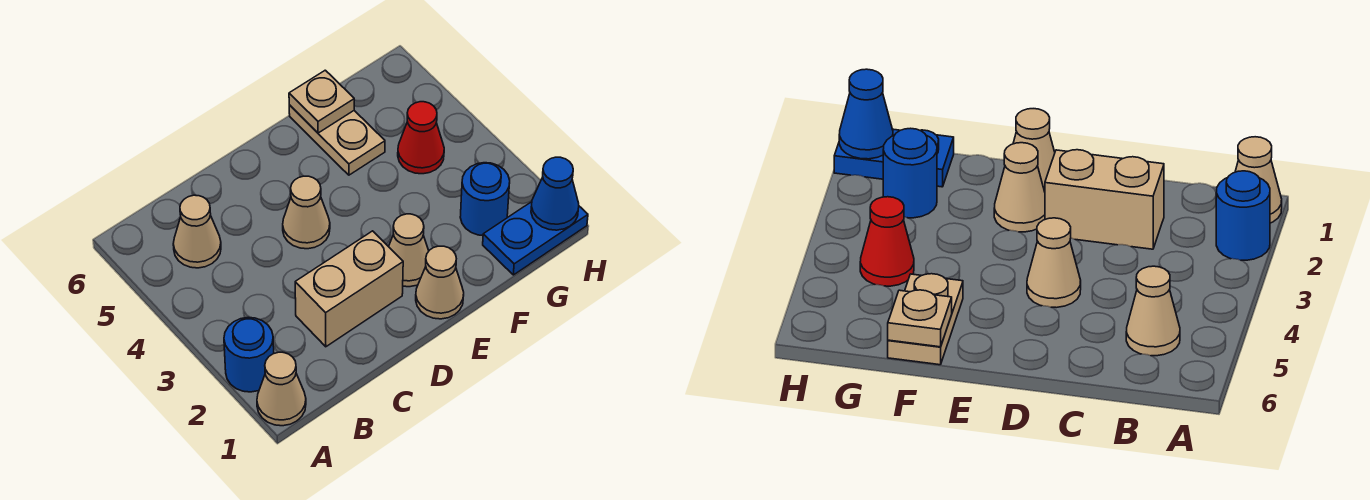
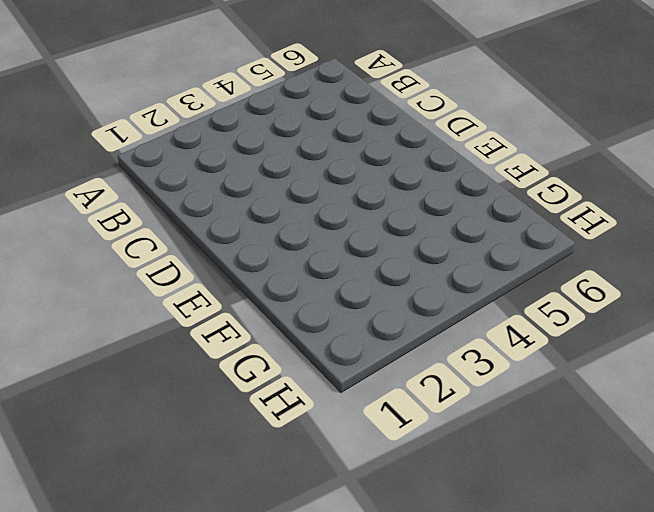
none -> tan 1x1 cone [257,352,306,426]
none -> blue 1x1 round brick [224,318,274,392]
none -> tan 1x1 cone [173,195,221,268]

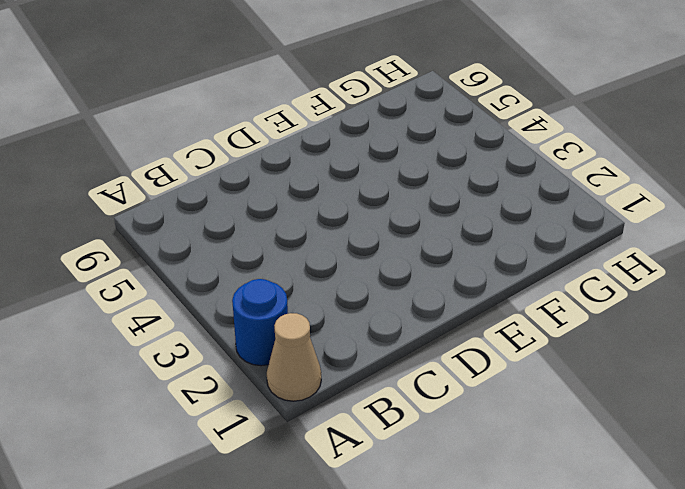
none -> tan 1x1 cone [173,195,221,268]
none -> tan 1x2 brick [295,231,403,347]
none -> tan 1x1 cone [283,176,330,249]

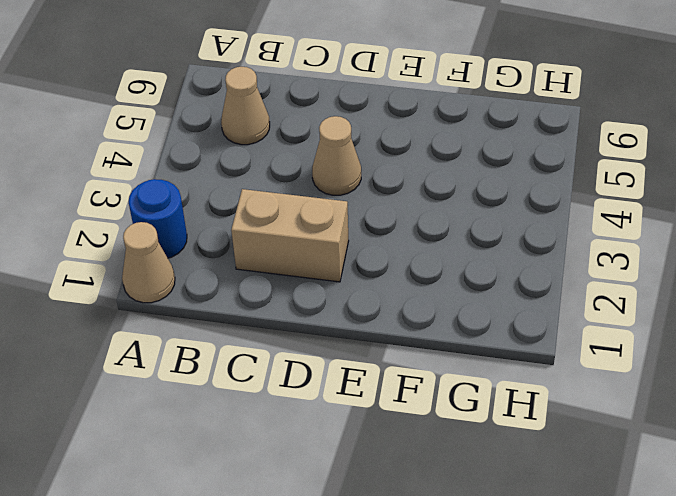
none -> tan 1x1 cone [416,246,464,319]
none -> tan 1x1 cone [389,214,429,287]
none -> tan 1x2 plate [289,105,385,175]

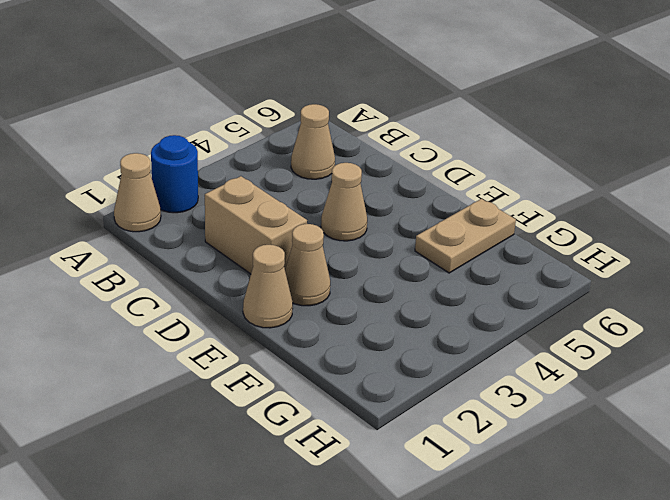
none -> blue 1x2 plate [483,202,588,275]
none -> blue 1x1 round brick [460,163,510,235]
none -> red 1x1 cone [398,102,444,174]

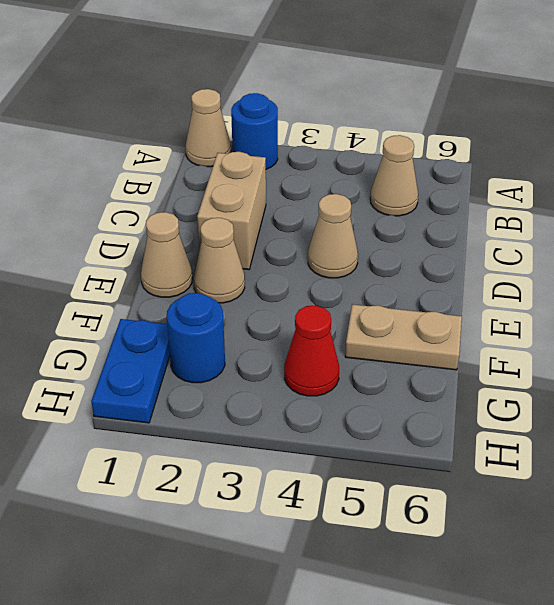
none -> tan 1x1 plate [289,70,354,133]
none -> blue 1x1 cone [531,157,579,230]

